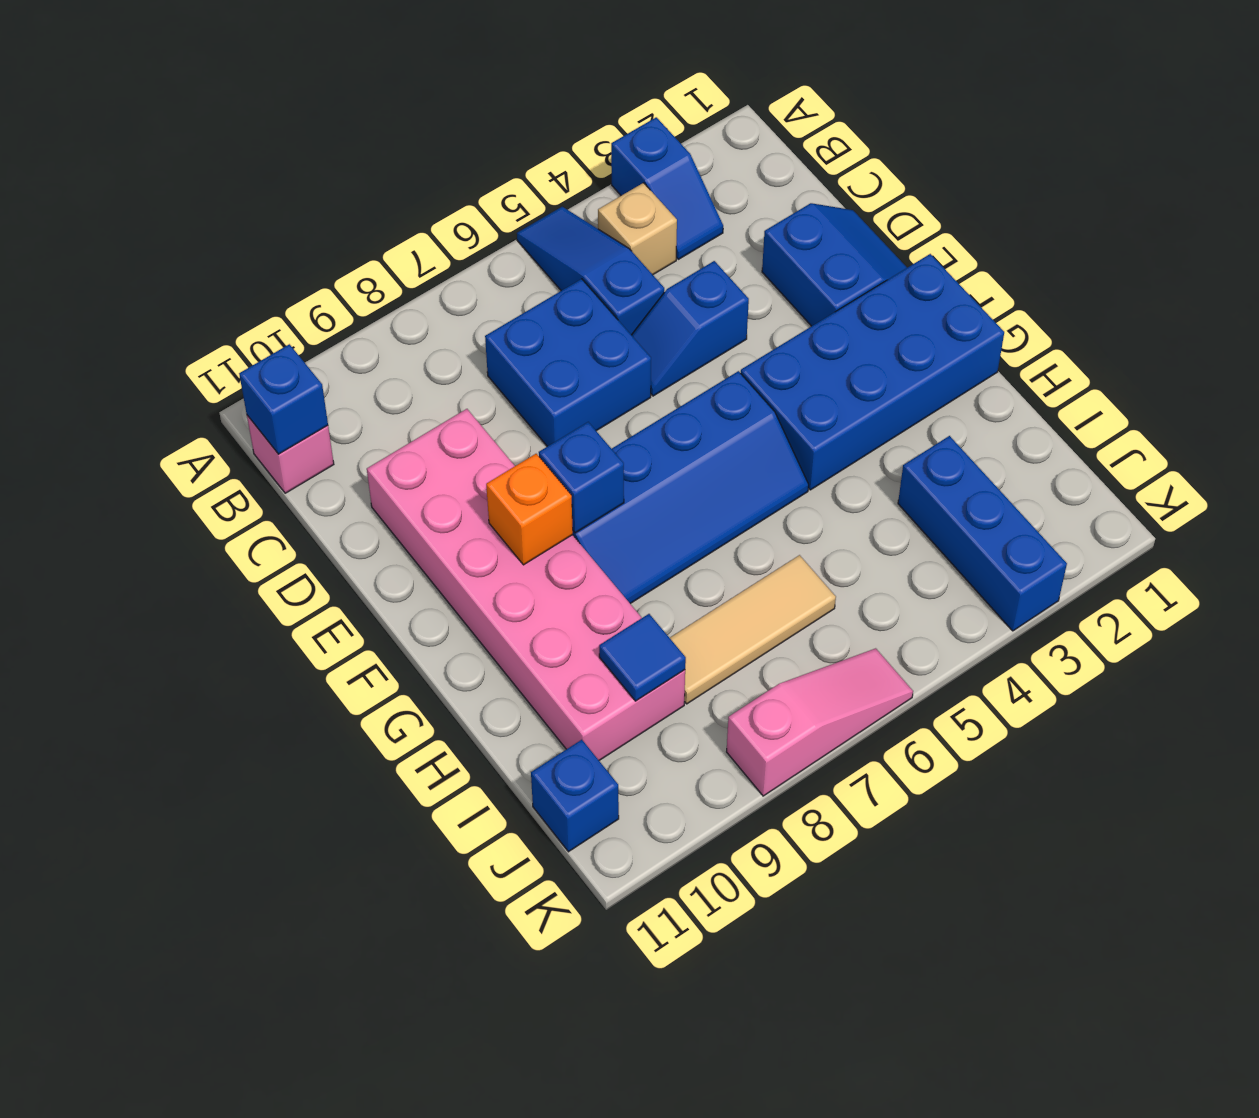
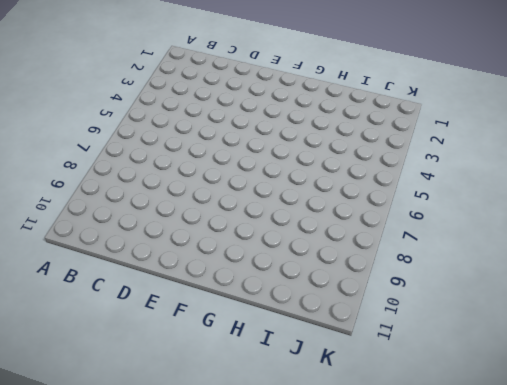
none -> blue 1x2 slope [611,117,723,259]
none -> blue 1x3 slope [517,207,664,335]
none -> tan 1x1 brick [598,183,677,275]

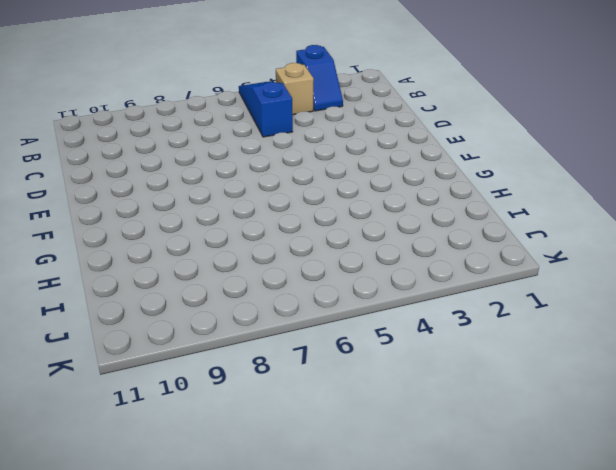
none -> pink 1x1 brick [247,415,334,493]
none -> blue 2x2 brick [485,279,651,446]
none -> blue 2x2 slope [762,203,907,326]

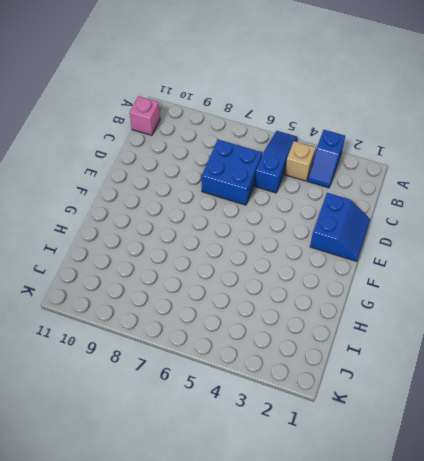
none -> blue 1x2 slope [632,261,749,396]
none -> pink 2x6 brick [367,409,685,760]
none -> blue 2x4 brick [741,254,1004,490]

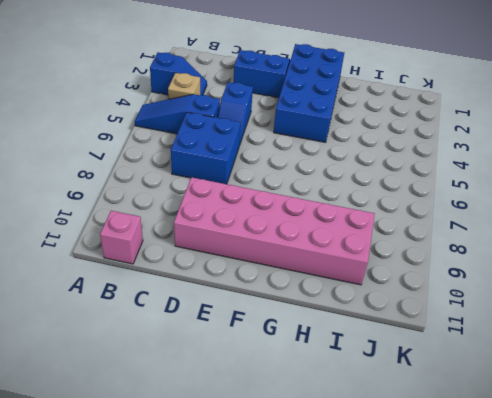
none -> blue 2x4 slope [573,371,809,604]
none -> blue 1x3 brick [898,436,1067,631]
none -> tan 1x3 tile [670,555,836,704]

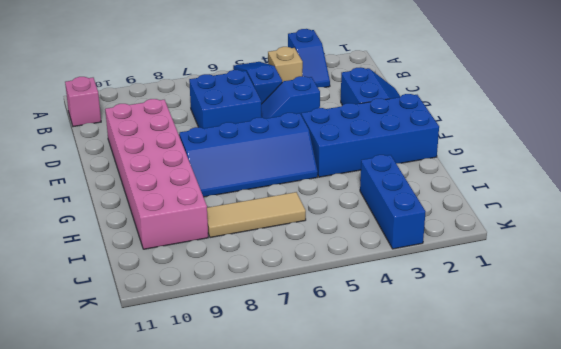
none -> blue 1x1 brick [531,740,619,852]
none -> pink 1x3 slope [727,648,913,796]
none -> blue 1x1 brick [239,344,328,454]

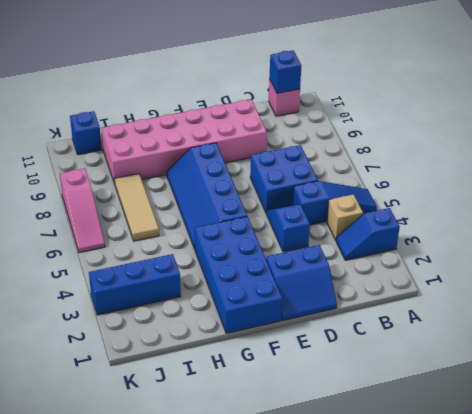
none -> blue 1x1 brick [539,422,624,533]
none -> orange 1x1 brick [486,454,573,565]
none -> blue 1x1 tile [599,614,686,701]

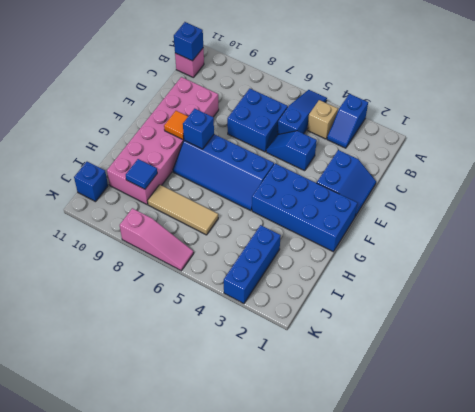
orange 1x1 tile [164,111,188,139] -> orange 1x1 brick [486,454,573,565]

